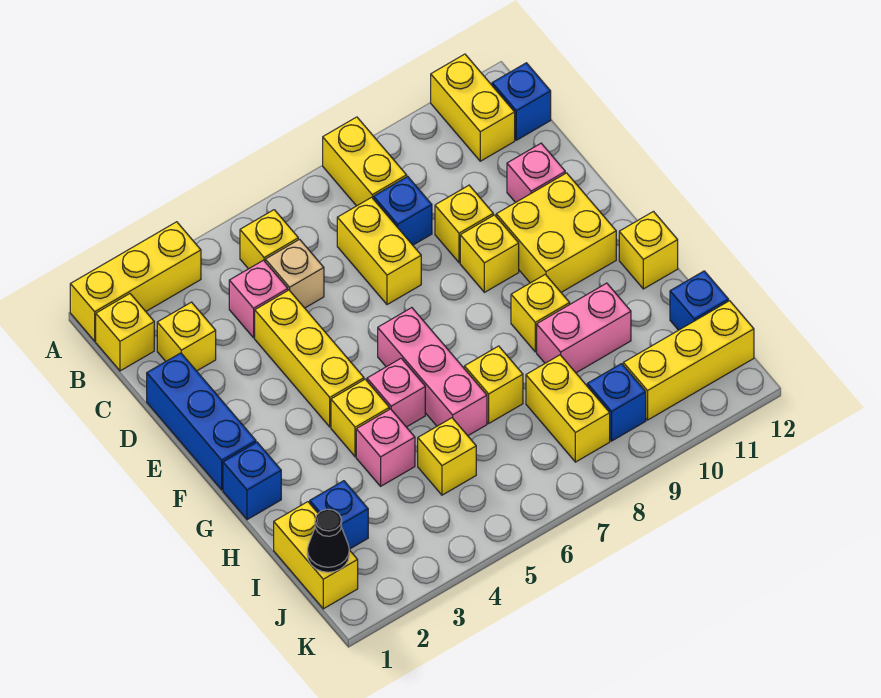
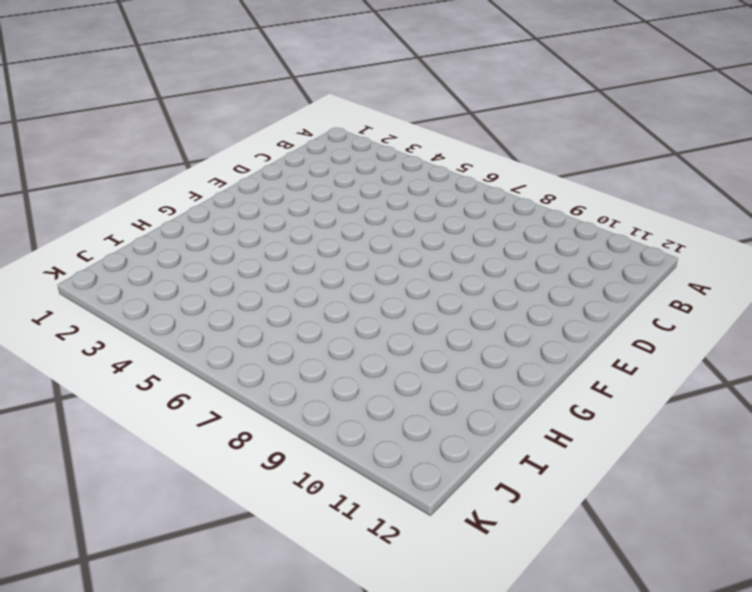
none -> yellow 1x3 brick [70,222,201,341]
none -> yellow 1x2 brick [323,117,407,206]
none -> yellow 1x2 brick [431,54,515,161]
none -> yellow 1x1 brick [96,294,154,371]

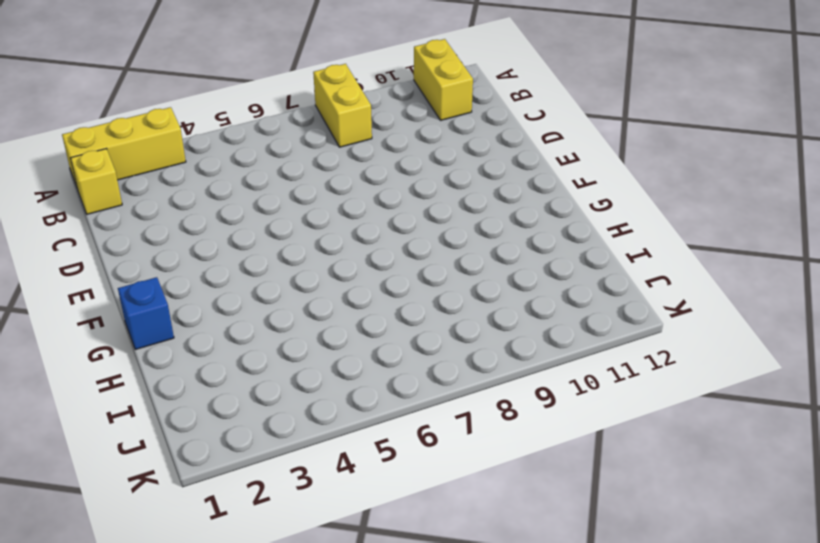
none -> yellow 1x1 brick [240,210,298,269]
none -> blue 1x1 brick [492,63,551,140]
none -> yellow 1x1 brick [157,302,216,371]
none -> pink 1x1 brick [229,260,288,338]

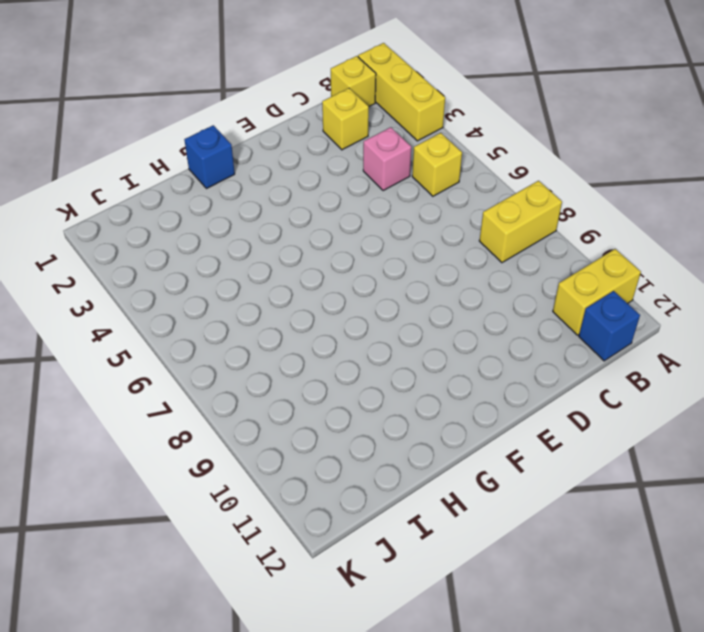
none -> tan 1x1 brick [265,239,324,308]
none -> yellow 1x2 brick [337,197,421,305]
none -> blue 1x1 brick [373,176,432,245]
none -> blue 1x3 brick [147,353,256,490]

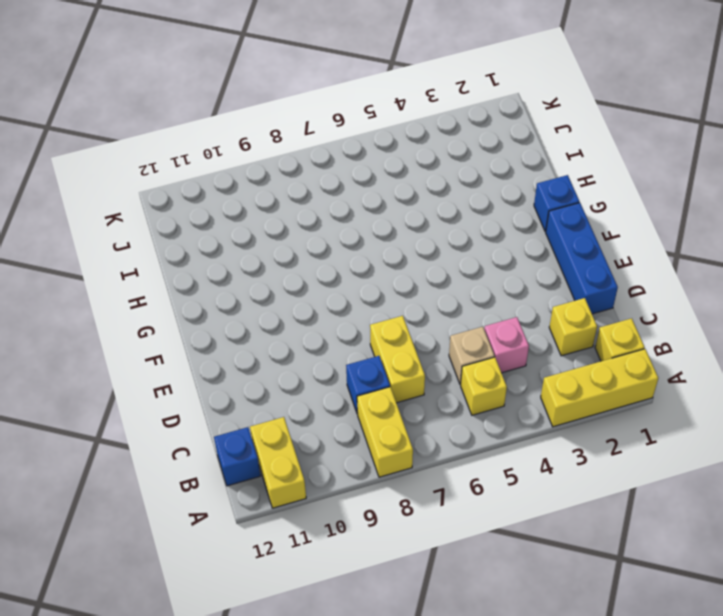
none -> yellow 1x3 brick [255,290,364,427]
none -> yellow 1x1 brick [435,185,493,263]
none -> pink 1x1 brick [507,143,565,203]
none -> yellow 1x1 brick [460,215,519,292]

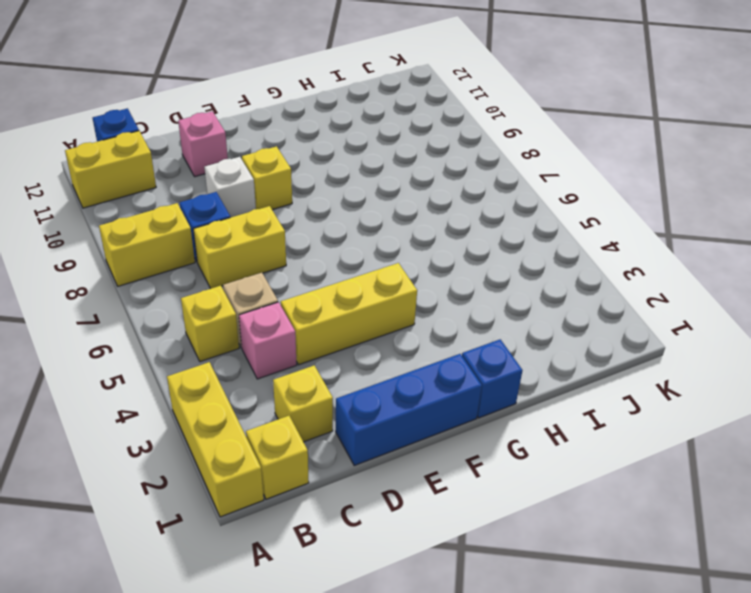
white 1x1 brick [204,157,256,217] -> yellow 1x1 brick [435,185,493,263]
none -> yellow 2x2 brick [496,173,616,292]
none -> pink 1x3 brick [378,308,487,436]
none -> yellow 1x1 brick [331,379,389,457]
none -> pink 1x1 brick [367,358,425,427]

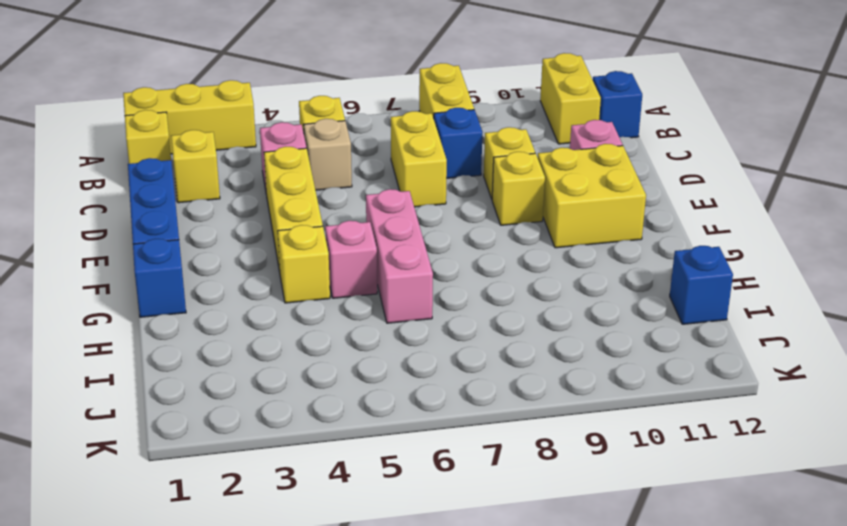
none -> yellow 1x1 brick [511,274,570,352]
none -> yellow 1x1 brick [619,212,678,289]
none -> pink 1x1 brick [356,409,415,486]
none -> yellow 1x1 brick [464,346,523,423]

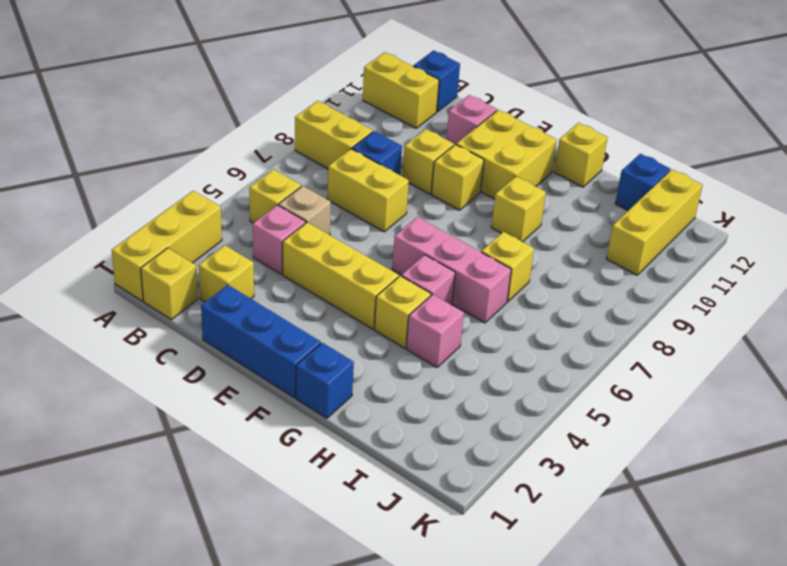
none -> pink 1x2 brick [537,283,631,373]
none -> yellow 1x2 brick [274,502,358,609]
none -> blue 1x1 brick [310,481,368,549]
none -> yellow 1x1 brick [418,418,476,495]

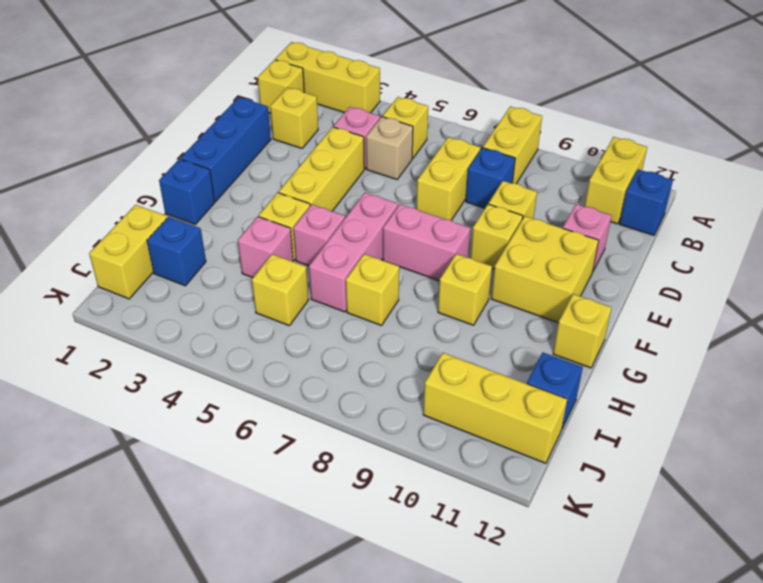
pink 1x2 brick [383,204,470,281] -> pink 1x2 brick moved to [537,283,631,373]
none -> yellow 1x2 brick [526,355,610,462]
none -> blue 1x1 brick [587,364,646,441]
none -> black 1x1 cone [307,509,349,572]

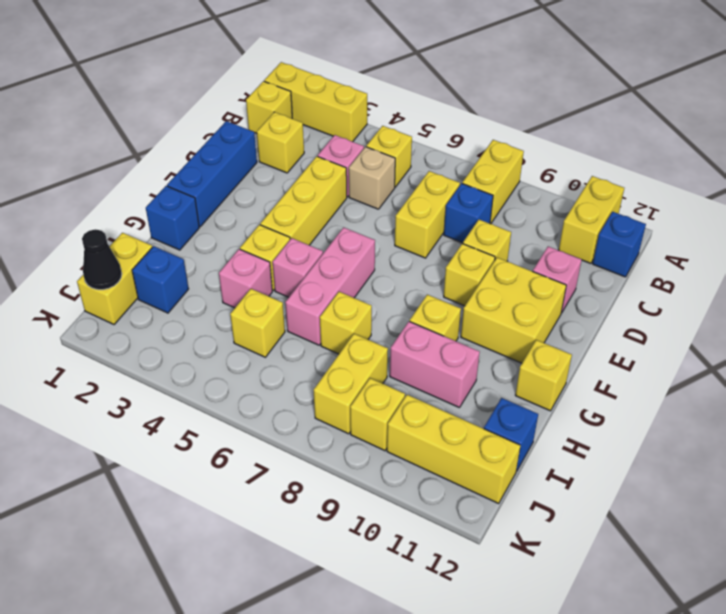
yellow 1x1 brick [350,378,405,451] -> blue 1x1 brick [587,364,646,441]

